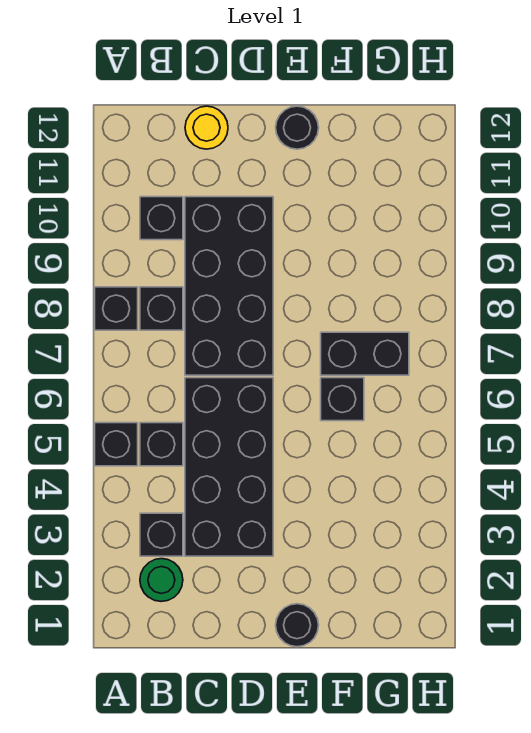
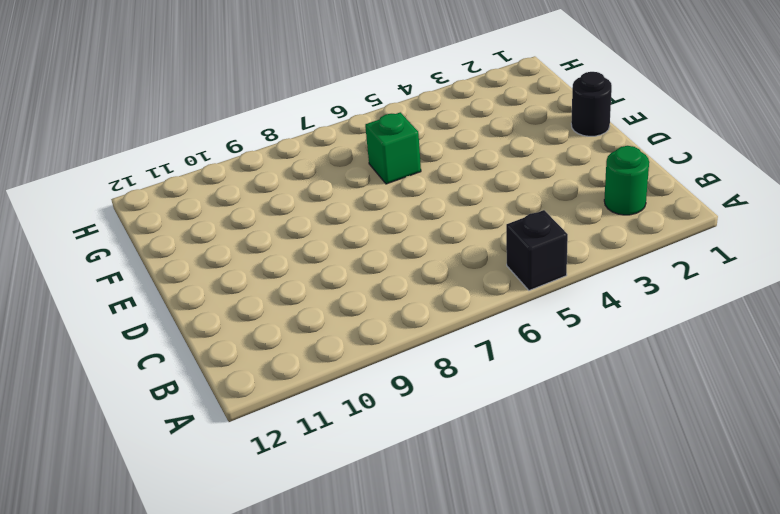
green 1x1 brick [365,112,421,184] -> black 1x1 brick [321,378,364,421]
none -> black 1x1 brick [95,287,138,330]
none -> black 1x1 brick [140,513,183,556]
none -> black 1x1 brick [140,423,183,466]

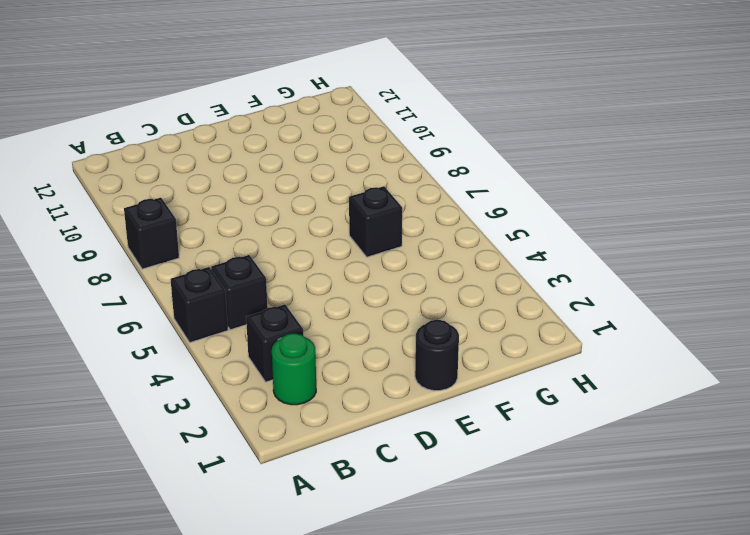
none -> black 1x1 brick [140,287,183,330]
none -> black 1x1 brick [140,197,183,240]
none -> black 2x4 brick [185,378,273,556]

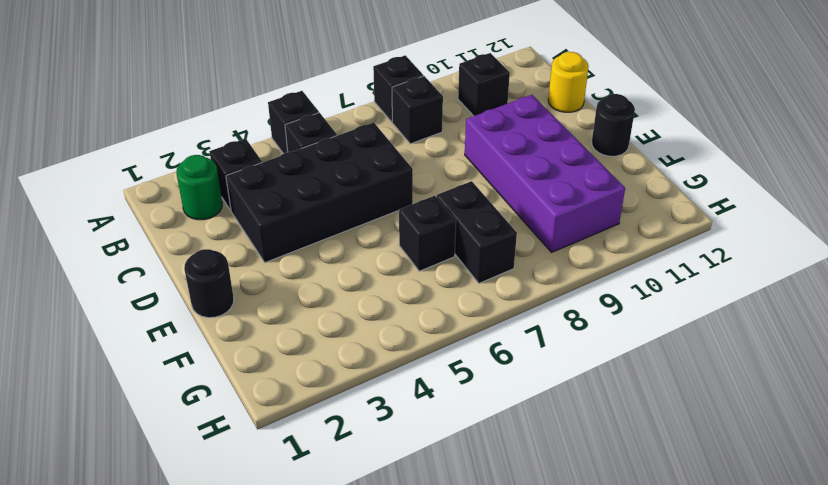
purple 2x4 brick [465,95,625,252] -> black 2x4 brick [185,197,273,375]

